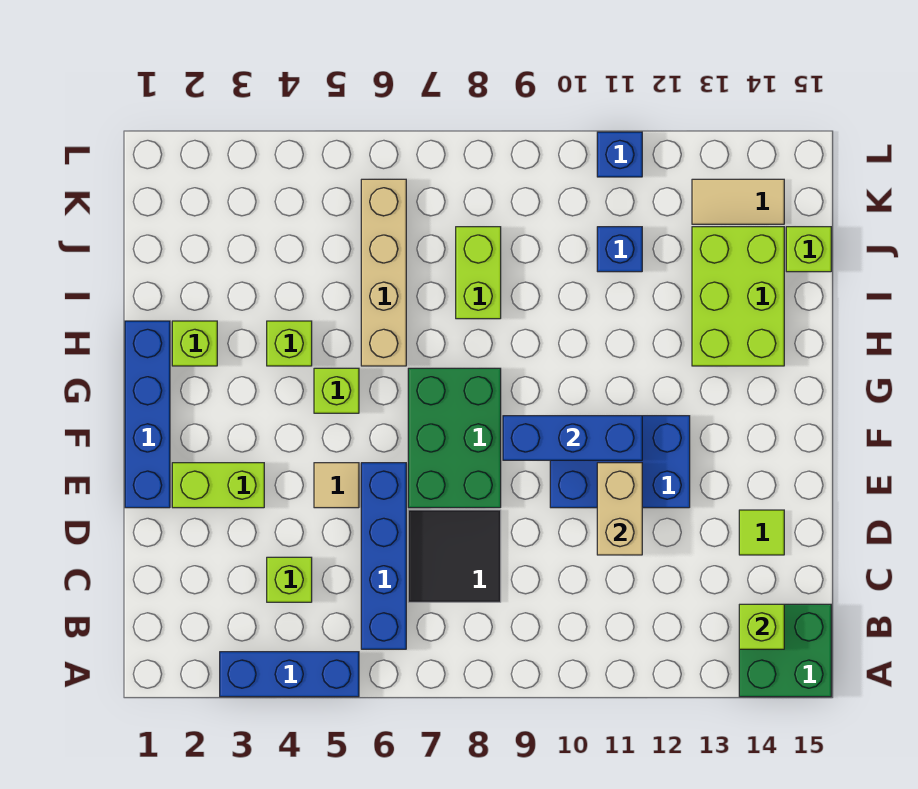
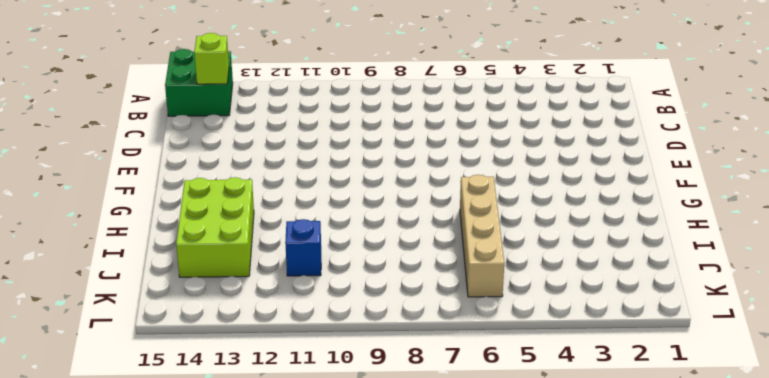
none -> blue 1x3 brick [220,652,359,697]
none -> blue 1x4 brick [361,463,406,649]
none -> lime 1x1 brick [267,557,312,602]

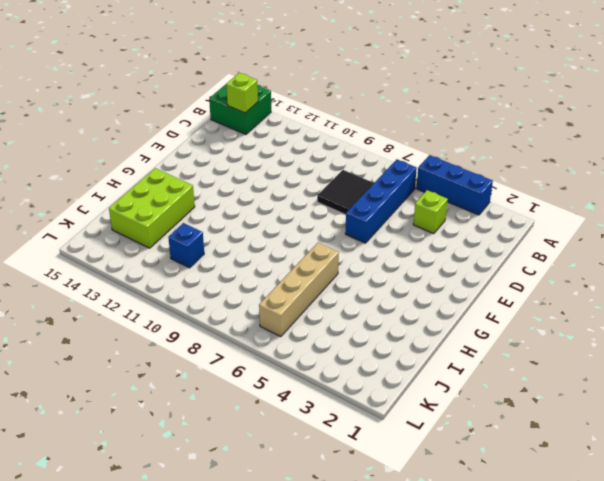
none -> lime 1x1 tile [739,510,784,555]
none -> blue 1x4 brick [125,321,170,508]
none -> lime 1x2 brick [172,463,264,508]

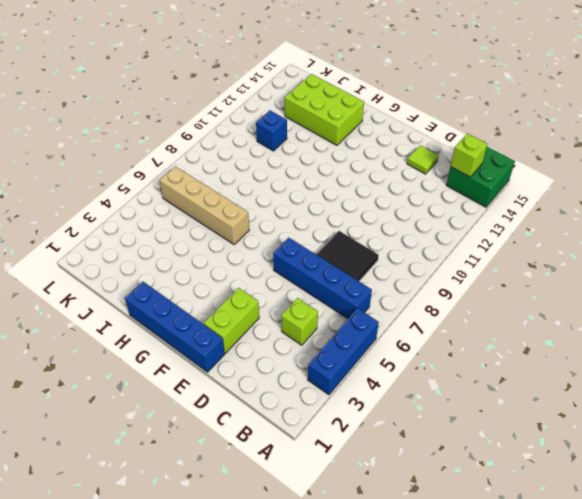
none -> tan 1x1 tile [314,463,359,508]
none -> green 2x3 brick [408,368,501,508]
none -> blue 2x3 brick [550,416,690,508]

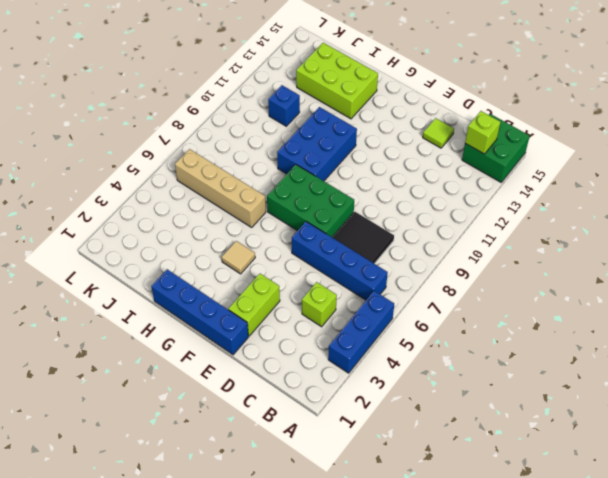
tan 1x1 tile [222,241,255,274] -> tan 1x1 tile moved to [314,463,359,508]
blue 2x3 brick [277,107,357,181] -> blue 2x3 brick moved to [550,416,690,508]
none -> lime 1x1 brick [314,368,359,413]
none -> lime 1x1 brick [172,321,217,366]
none -> lime 1x1 brick [267,321,312,366]

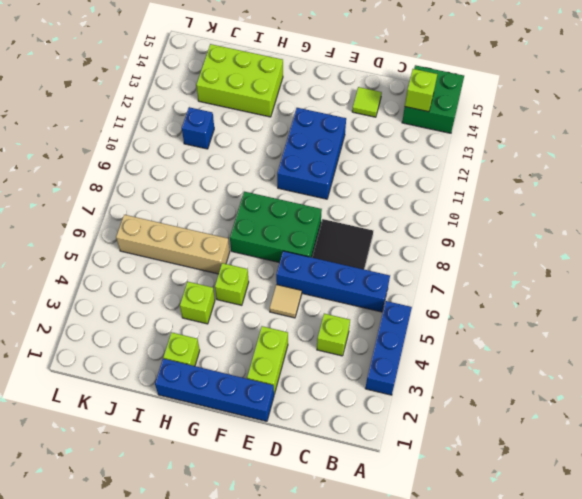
none -> lime 1x2 brick [456,227,501,319]
none -> lime 1x1 brick [786,227,831,272]
none -> tan 1x2 tile [692,179,784,224]

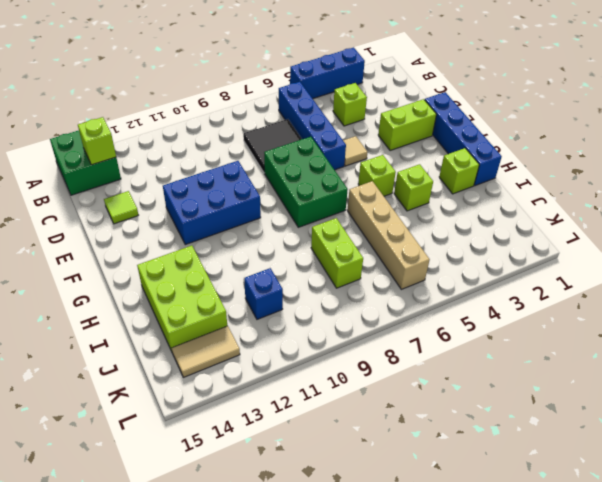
none -> lime 1x1 brick [786,227,831,272]
none -> blue 1x1 brick [597,132,642,177]
none -> tan 1x2 brick [597,463,642,555]

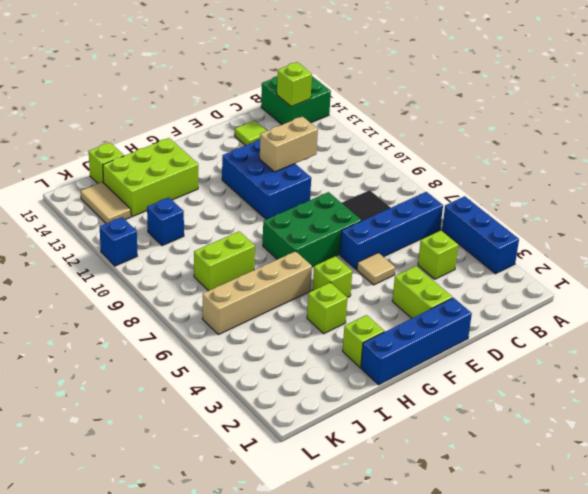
none -> blue 1x3 brick [503,416,642,460]

